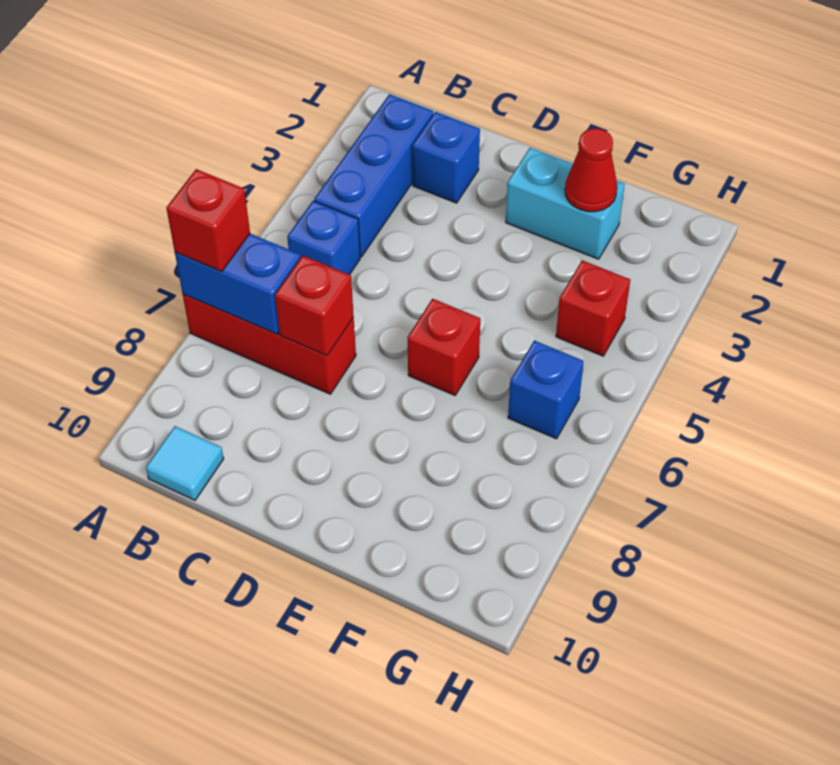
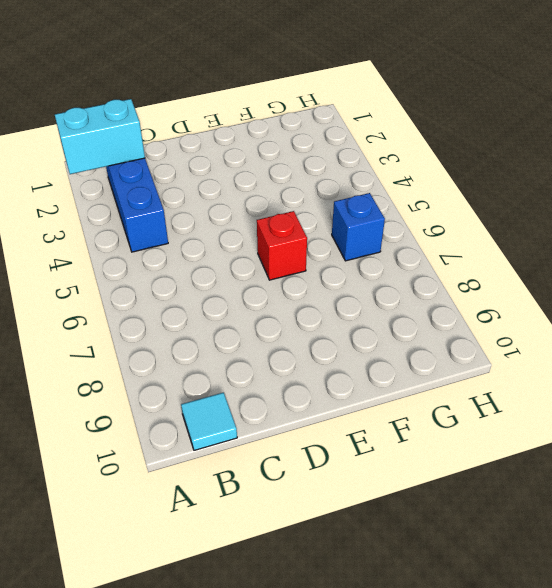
cyan 1x2 brick [55,99,145,174] -> cyan 1x2 brick moved to [506,148,625,259]
none -> red 1x3 brick [183,294,356,394]
none -> blue 1x1 brick [287,201,360,275]
none -> blue 1x1 brick [412,112,480,203]

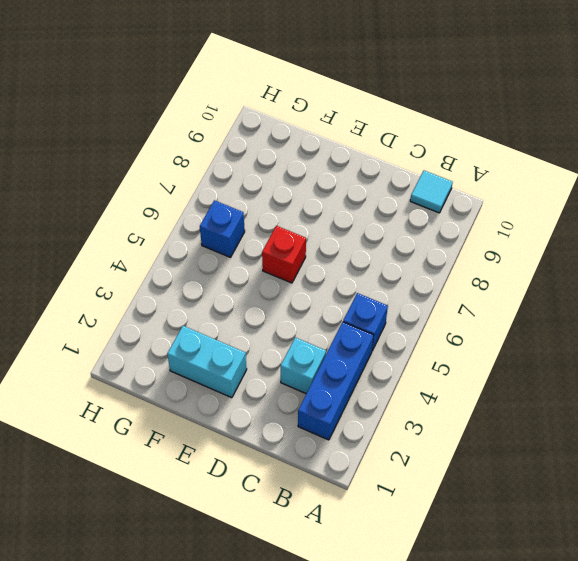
cyan 1x1 brick [281,338,326,394] -> none
none -> red 1x3 brick [183,294,356,394]
none -> blue 1x1 brick [412,112,480,203]
none -> red 1x1 brick [556,260,630,356]

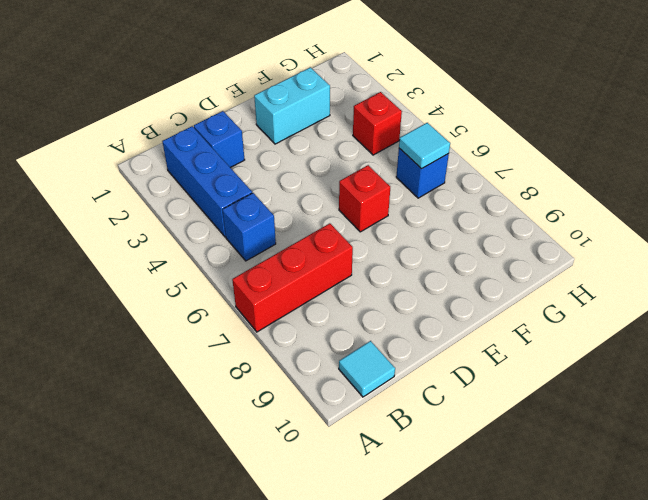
cyan 1x1 tile [399,123,450,169] -> none
none -> blue 1x2 brick [175,234,301,334]
none -> red 1x1 brick [275,256,354,356]
none -> red 1x1 cone [565,128,617,212]

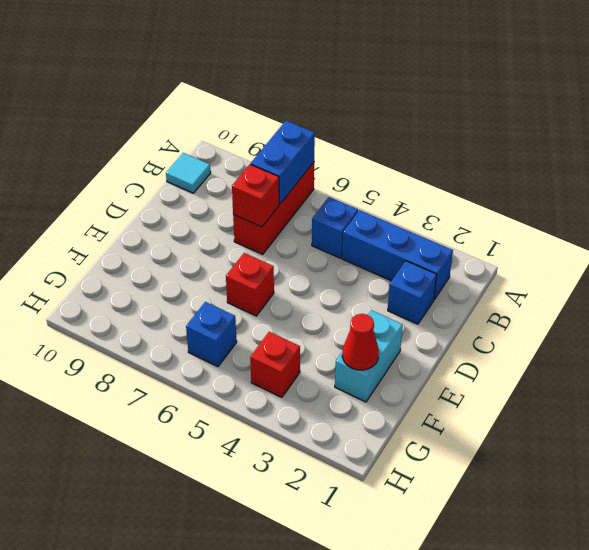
none -> red 1x1 brick [166,169,250,272]

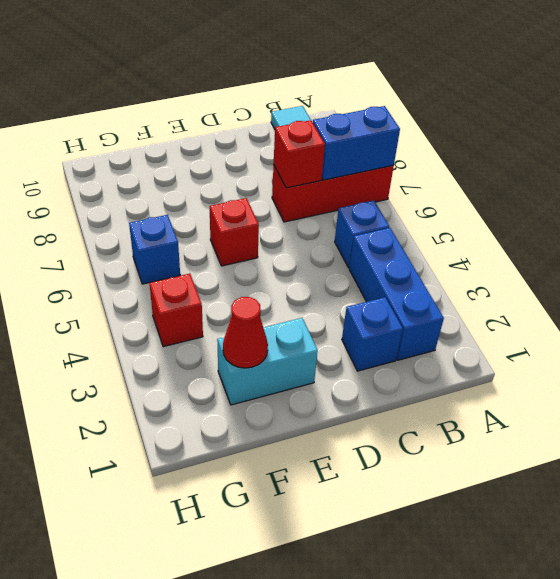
none -> red 1x1 brick [166,169,250,272]

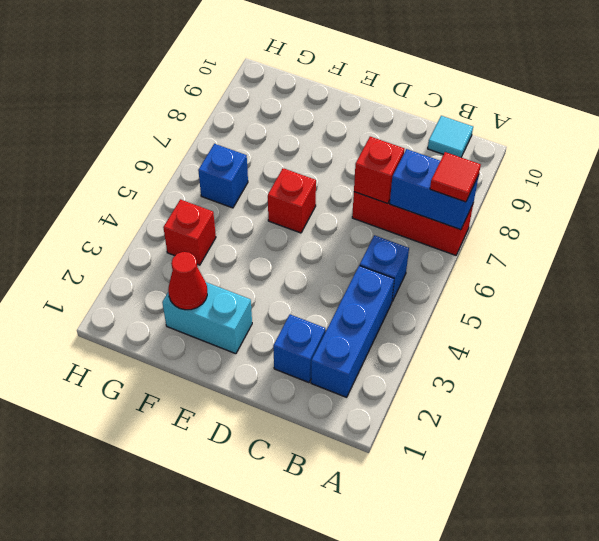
red 1x1 tile [430,152,481,202] -> red 1x1 brick [166,169,250,272]

